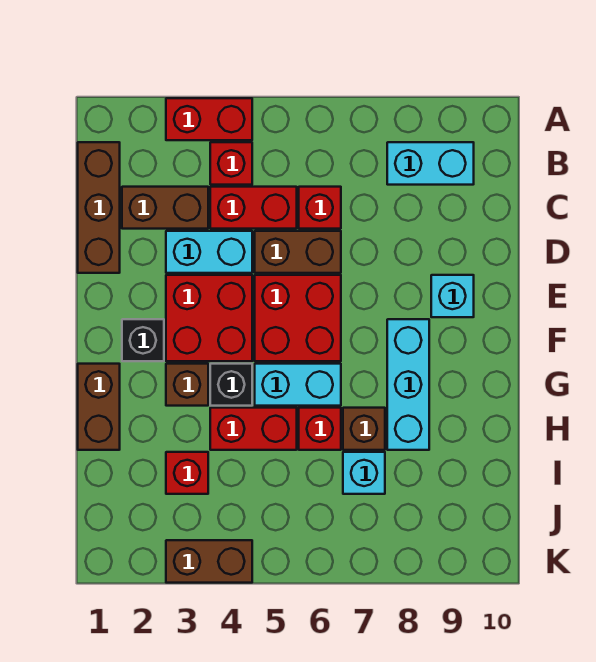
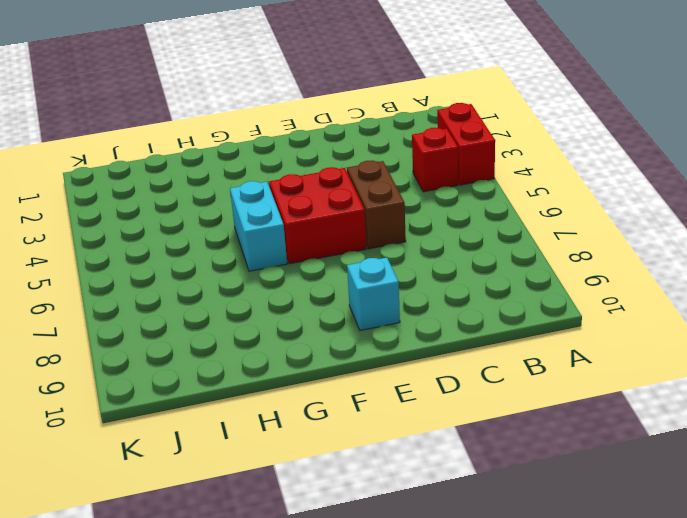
none -> brown 1x3 brick [78,142,120,273]
none -> cyan 1x2 brick [387,142,474,185]
none -> brown 1x2 brick [122,187,208,229]

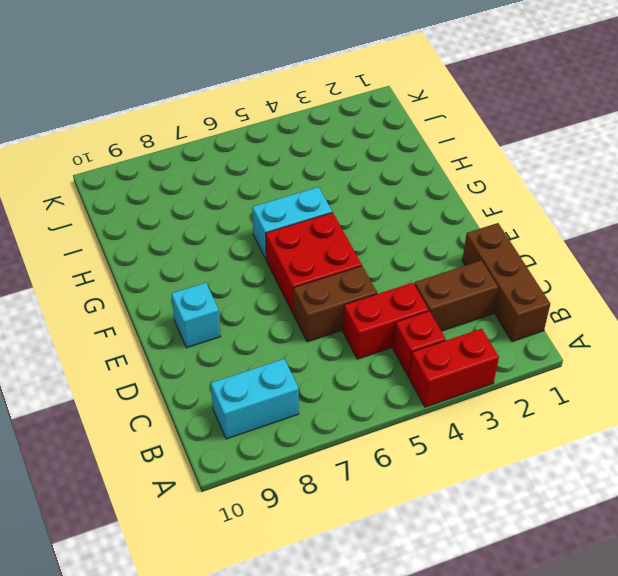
none -> red 1x1 brick [299,187,341,229]
none -> cyan 1x2 brick [166,231,252,273]
none -> red 2x2 brick [166,275,252,361]

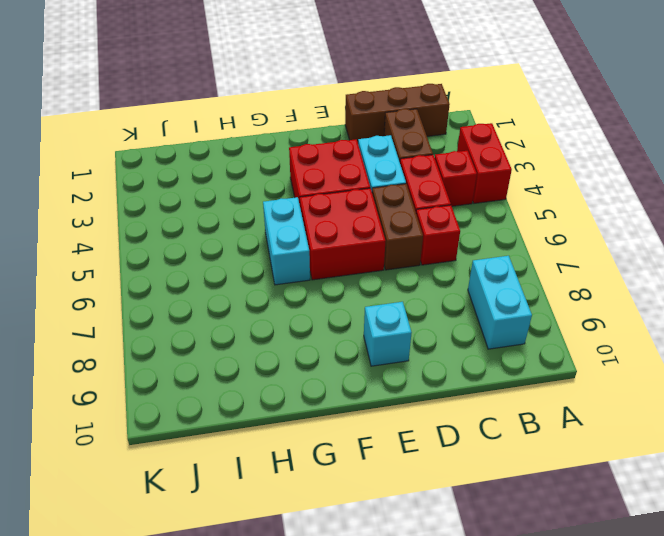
none -> black 1x1 brick [122,319,164,361]
none -> cyan 1x3 brick [387,319,429,450]
none -> brown 1x2 brick [78,364,120,450]

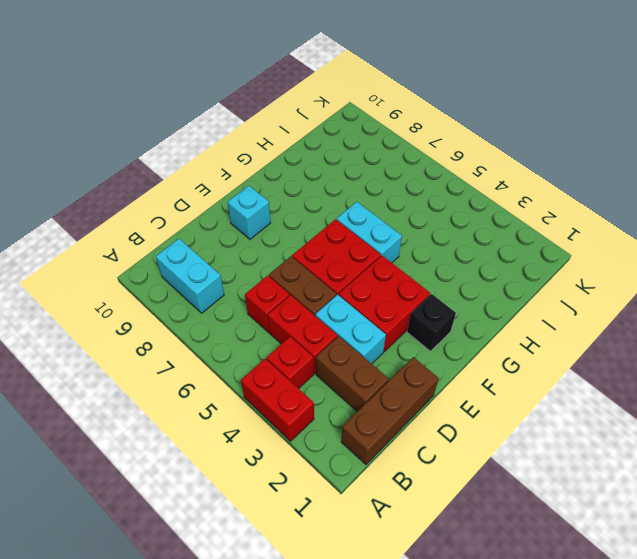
none -> cyan 1x3 brick [387,319,429,450]
none -> brown 1x2 brick [78,364,120,450]
none -> brown 1x1 brick [166,364,208,406]

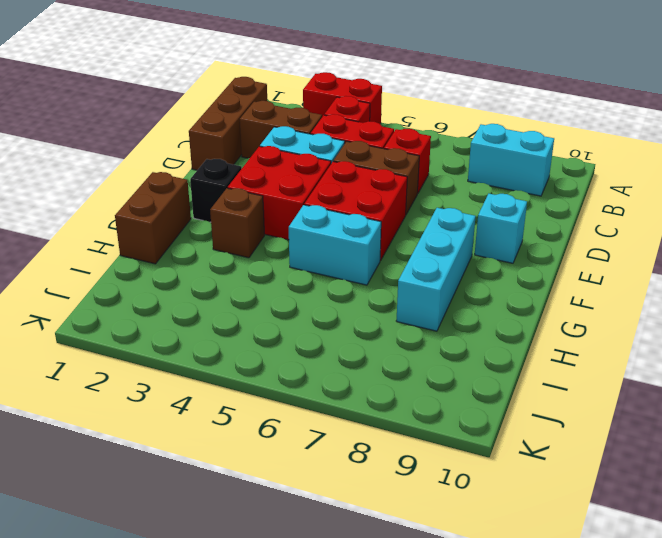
none -> black 1x1 brick [210,364,252,406]
none -> red 1x2 brick [210,408,297,450]
none -> red 1x1 brick [299,408,341,450]

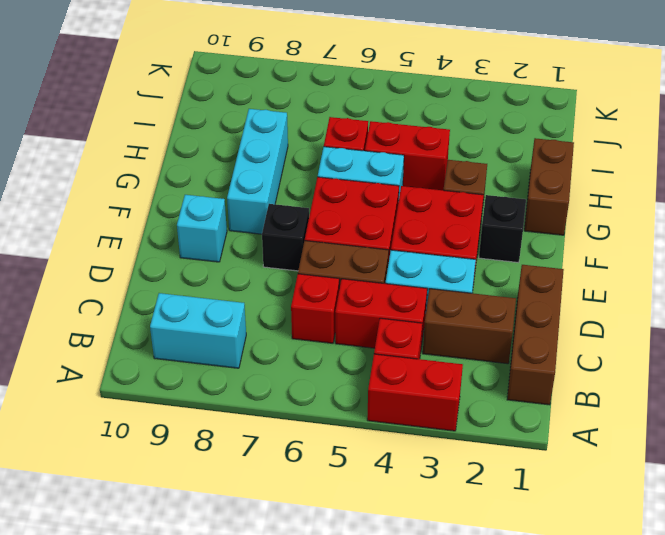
black 1x1 brick [262,204,309,271] -> black 1x1 brick moved to [210,364,252,406]
none -> brown 1x1 brick [343,408,385,450]
none -> red 1x1 brick [166,452,208,494]
none -> cyan 1x1 brick [343,452,385,494]

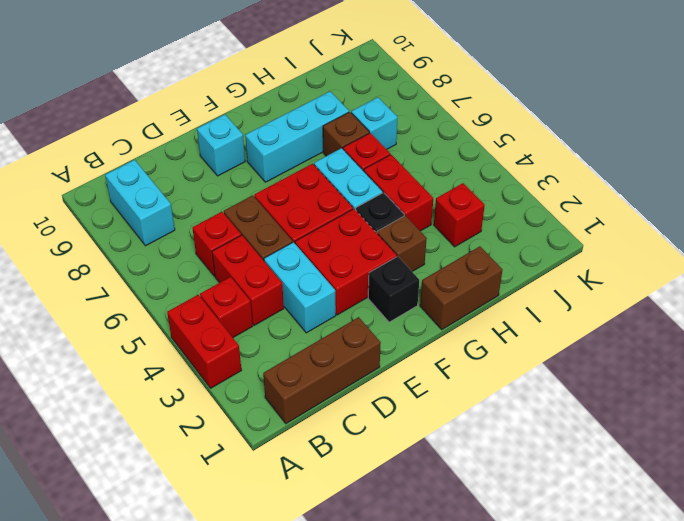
none -> brown 1x2 brick [122,187,208,229]
none -> brown 1x2 brick [166,540,252,583]

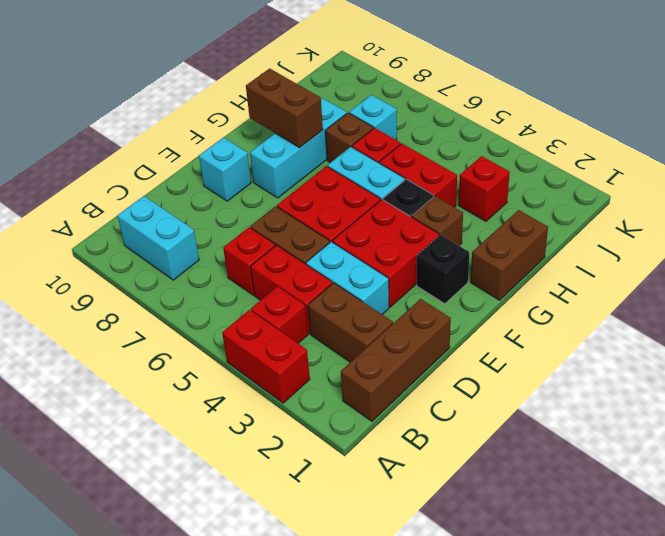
brown 1x2 brick [246,68,323,148] -> brown 1x2 brick moved to [166,540,252,583]

